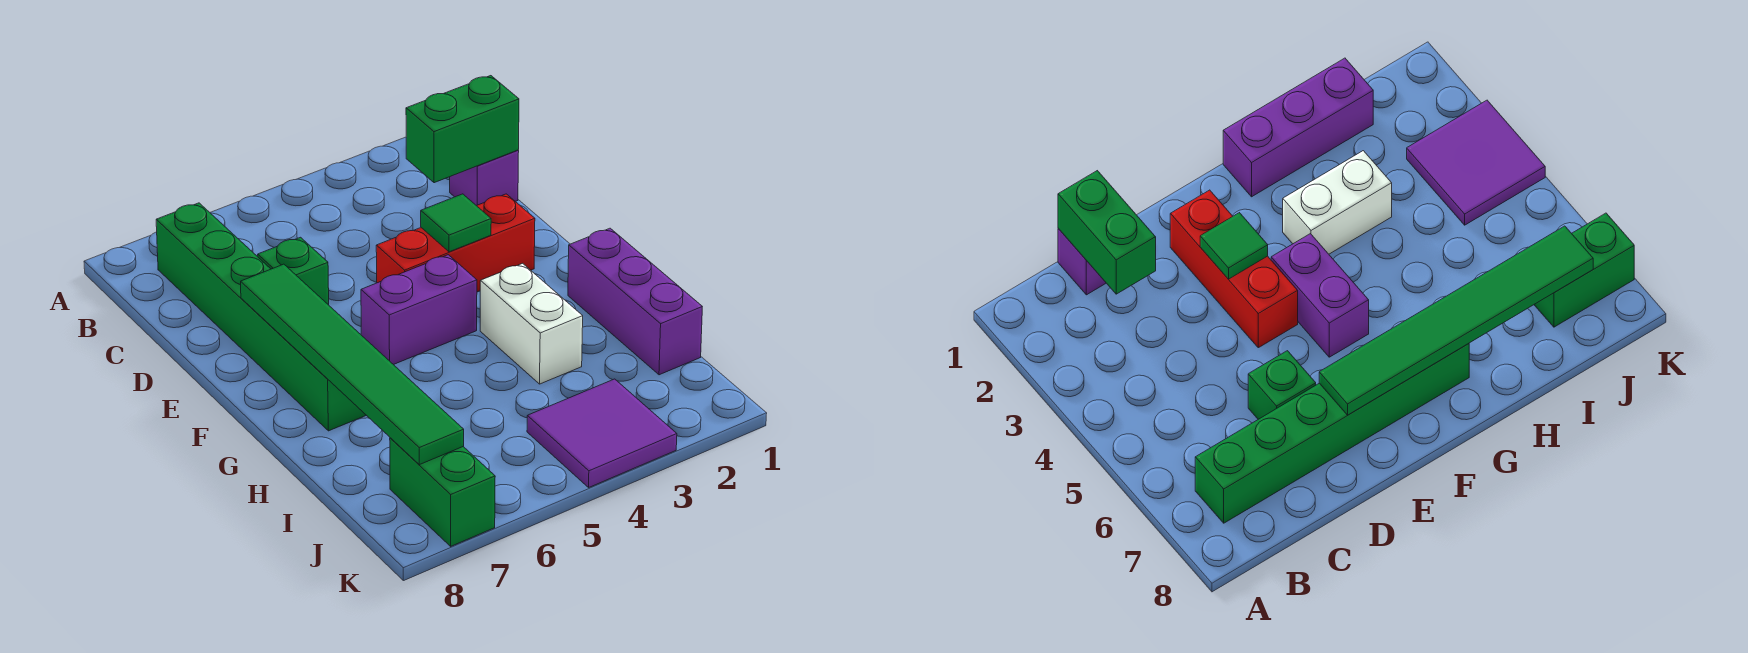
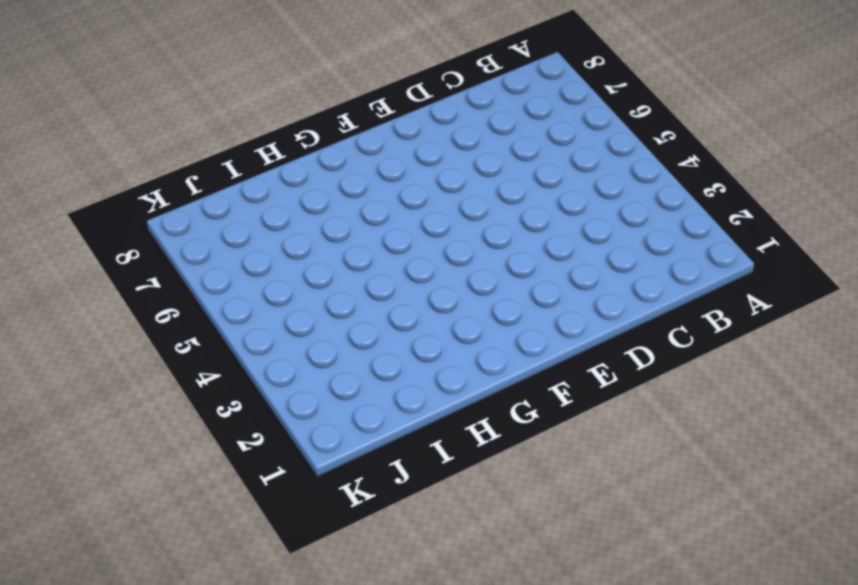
none -> green 1x6 brick [156,203,366,431]
none -> purple 1x1 brick [450,150,519,206]
none -> green 1x1 brick [258,237,329,305]

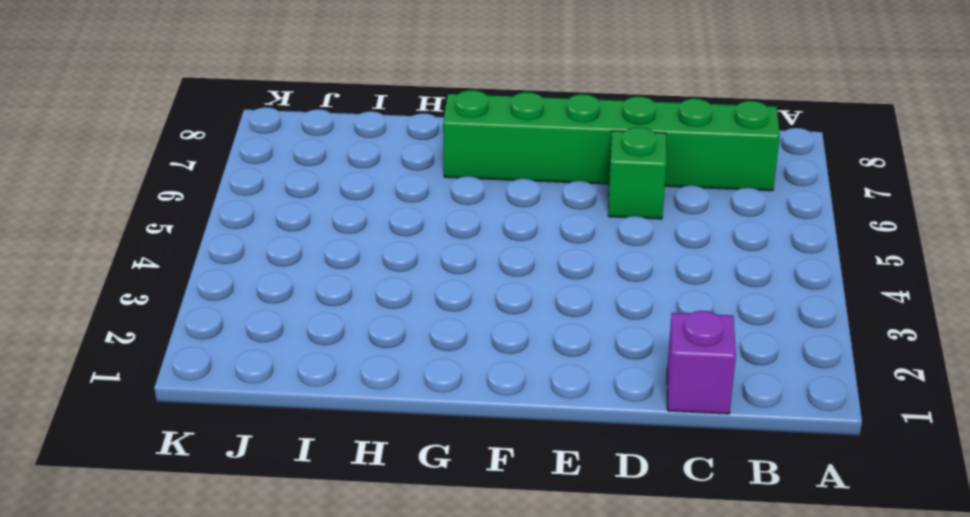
none -> red 1x3 brick [376,194,535,292]
none -> purple 1x2 brick [361,255,477,365]
none -> purple 1x3 brick [568,228,702,375]

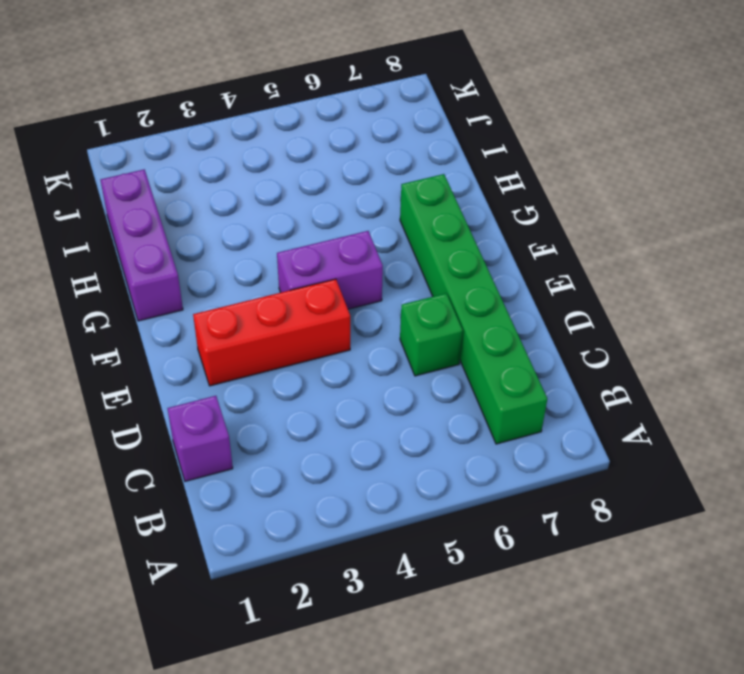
none -> white 1x2 brick [480,263,583,384]
none -> purple 2x2 tile [527,379,677,487]
none -> green 1x2 brick [390,438,495,546]

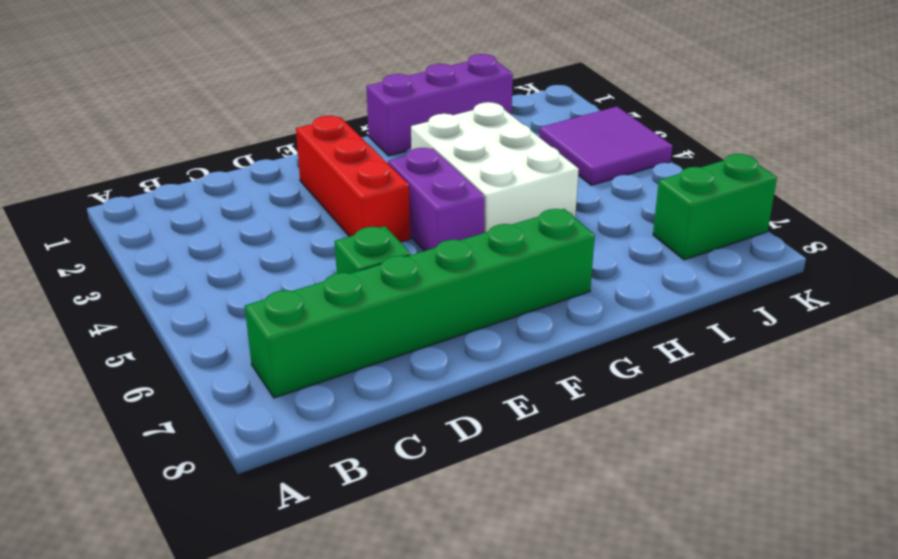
white 2x3 brick [411,102,579,233] -> white 1x2 brick [480,263,583,384]
none -> purple 1x1 brick [450,150,519,206]
none -> green 1x2 brick [406,76,519,183]
none -> green 1x1 tile [421,194,491,252]

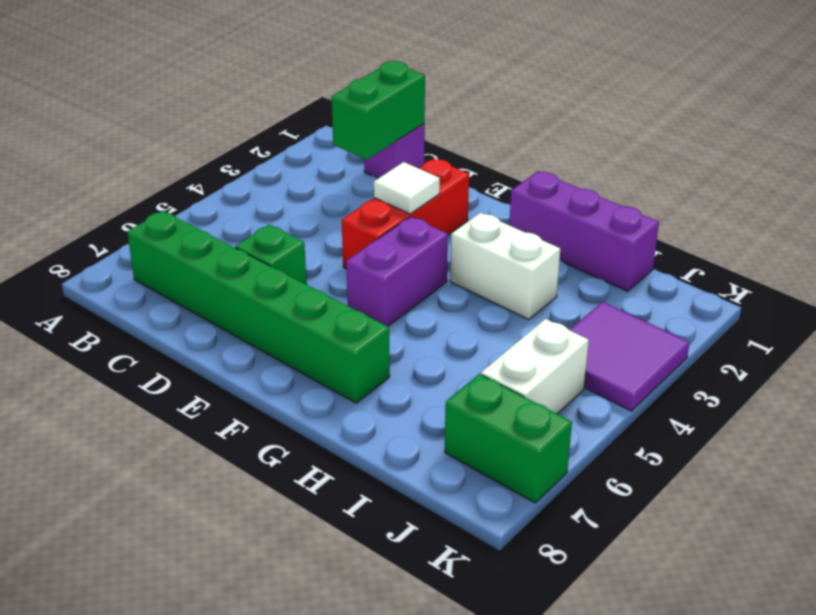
white 1x1 tile [374,162,440,214] -> green 1x1 tile [421,194,491,252]
white 1x2 brick [481,319,589,414] -> none
none -> green 1x6 tile [241,264,464,465]

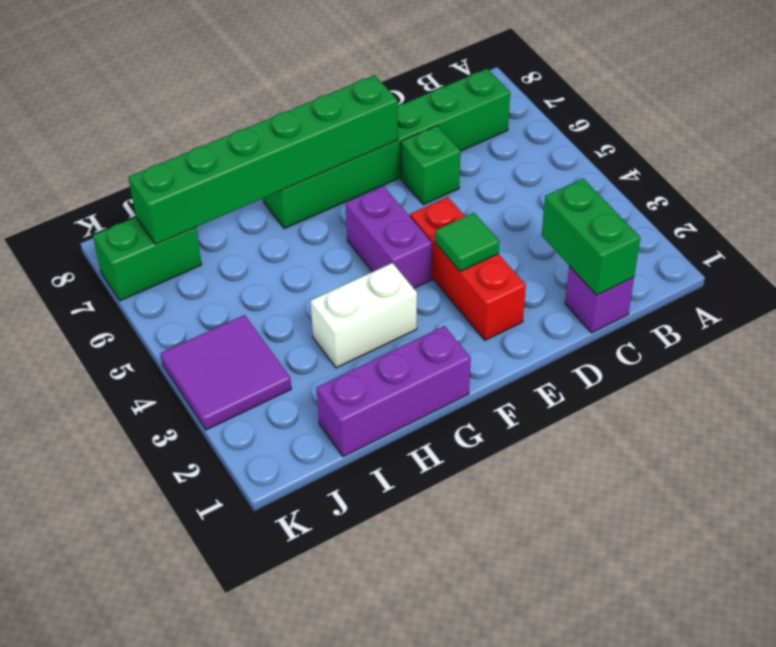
green 1x6 brick [128,75,398,244] -> green 1x6 tile [241,264,464,465]

